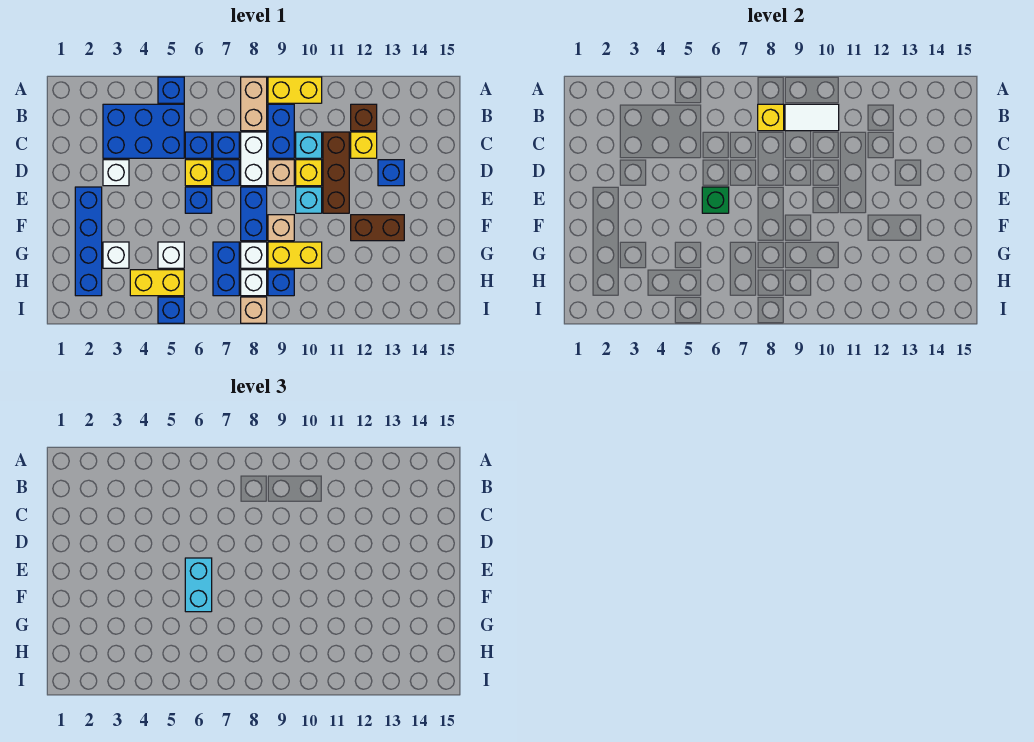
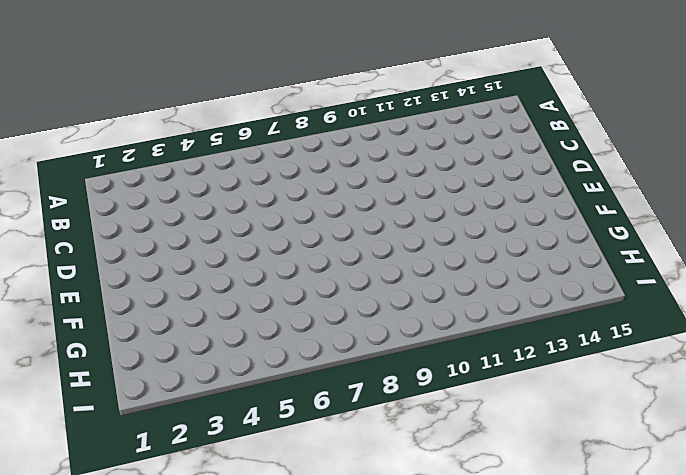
none -> blue 1x1 brick [158,77,184,103]
none -> tan 1x2 brick [241,77,267,131]
none -> yellow 1x2 brick [268,77,322,103]
none -> blue 2x3 brick [103,104,184,158]

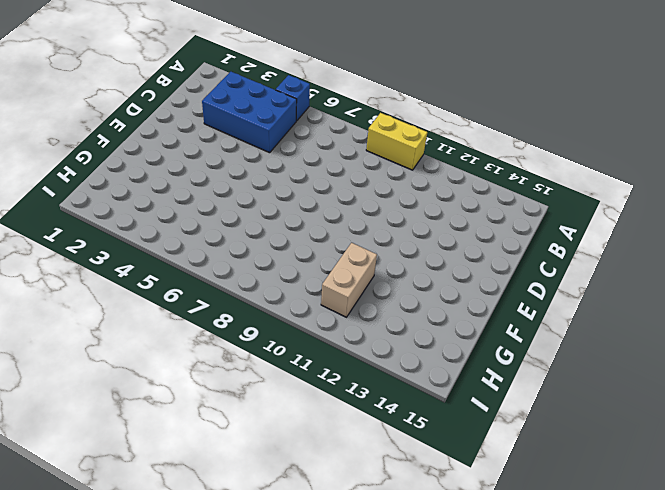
tan 1x2 brick [321,243,377,317] -> tan 1x2 brick moved to [241,77,267,131]
none -> blue 1x2 brick [268,104,294,158]
none -> brown 1x1 brick [351,104,377,131]
none -> blue 1x1 brick [185,132,212,158]
none -> blue 1x1 brick [213,132,239,158]

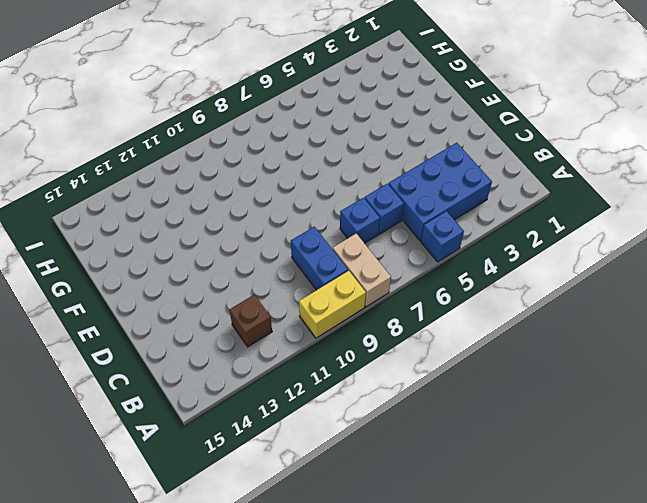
none -> white 1x2 brick [241,132,267,186]
none -> cyan 1x1 brick [296,132,322,158]
none -> brown 1x3 brick [323,132,349,213]
none -> yellow 1x1 brick [351,132,377,158]

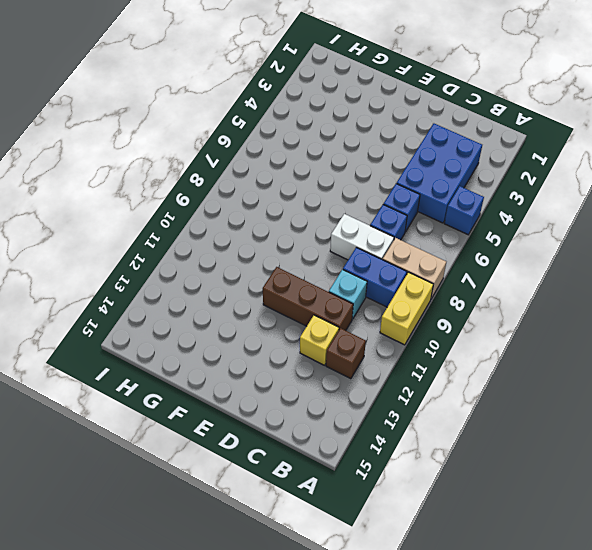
none -> white 1x1 brick [103,160,129,186]
none -> yellow 1x1 brick [185,160,212,186]
none -> blue 1x1 brick [213,160,239,186]
none -> tan 1x1 brick [268,160,294,186]

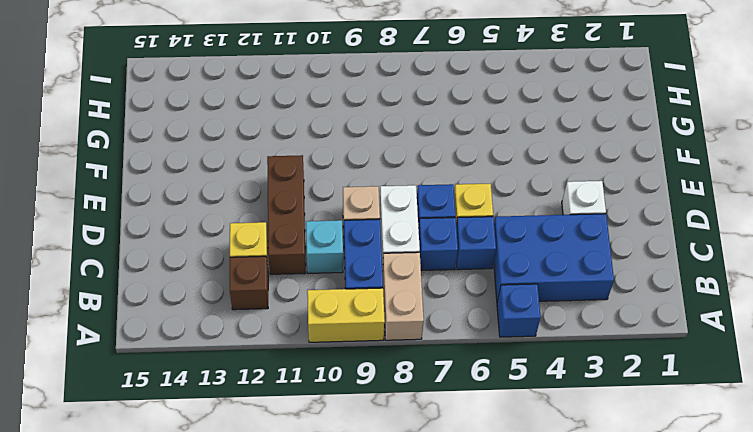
none -> yellow 1x1 brick [296,160,322,186]
none -> blue 1x1 brick [378,160,404,186]
none -> blue 1x4 brick [75,187,102,296]
none -> blue 1x1 brick [185,187,212,213]

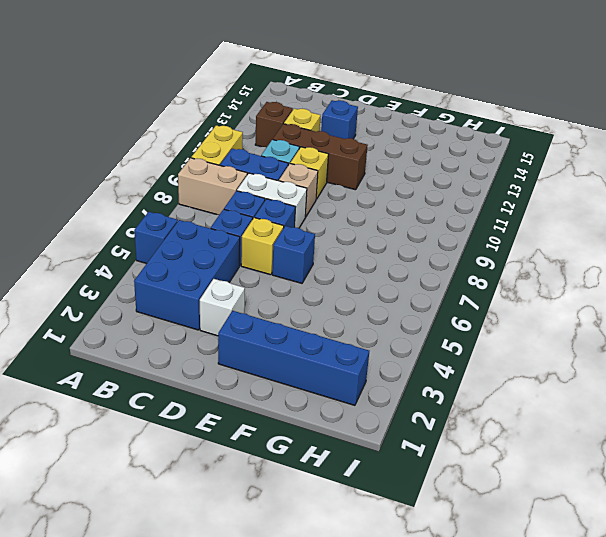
none -> blue 1x2 brick [241,187,267,241]
none -> cyan 1x1 brick [296,187,322,213]
none -> tan 1x1 brick [268,215,294,241]
none -> brown 1x2 brick [351,215,404,241]

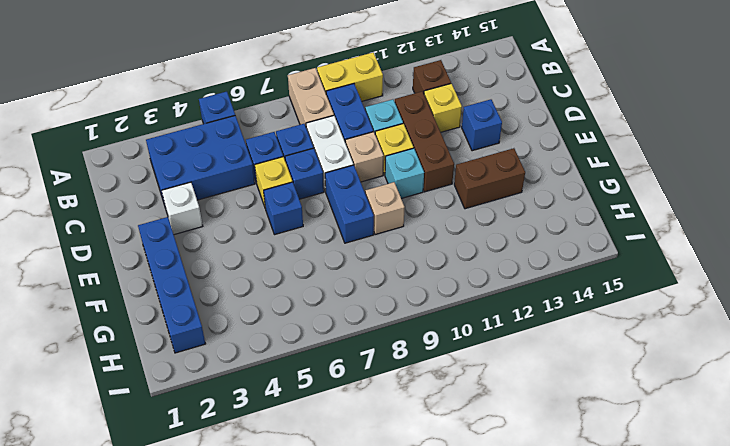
none -> white 1x1 brick [103,242,129,268]
none -> white 1x1 brick [158,242,184,268]
none -> blue 1x2 brick [213,242,239,296]
none -> white 1x1 brick [241,242,267,268]

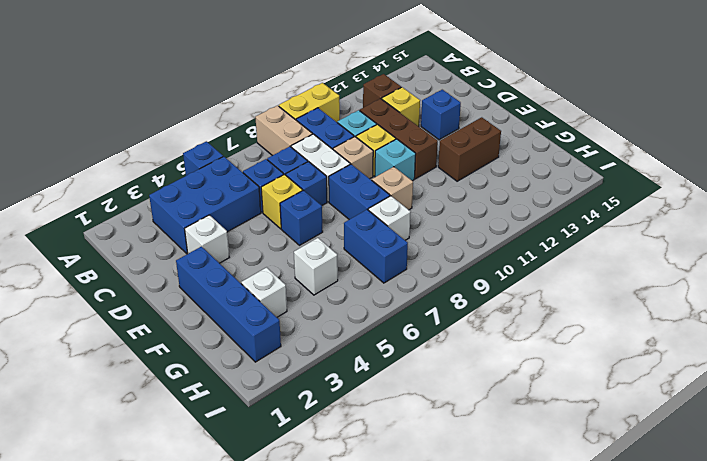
none -> yellow 1x2 brick [268,242,322,268]
none -> yellow 1x2 brick [130,270,184,296]
none -> white 1x1 brick [241,270,267,296]
none -> blue 1x1 brick [268,270,294,296]

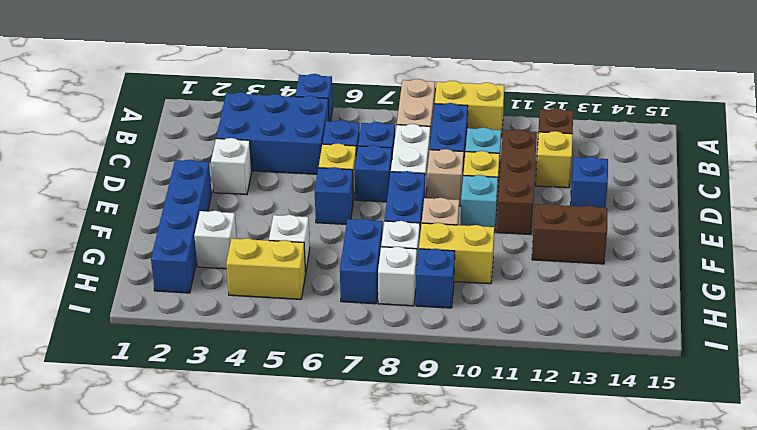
none -> blue 1x1 brick [158,297,184,323]
none -> tan 1x1 brick [241,297,267,323]
none -> yellow 1x1 brick [758,104,784,131]
none -> white 1x2 tile [785,104,839,131]

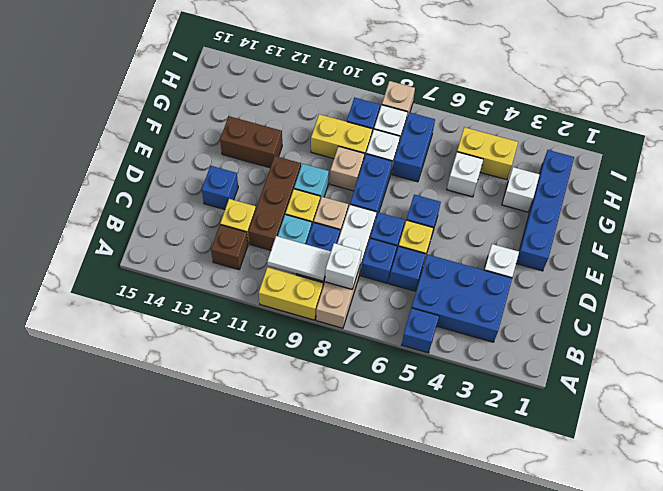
white 1x1 brick [325,243,362,289] -> yellow 1x1 brick [758,104,784,131]
none -> blue 1x1 brick [158,297,184,323]
none -> green 1x1 brick [702,187,729,213]
none -> cyan 1x2 brick [185,558,212,612]

